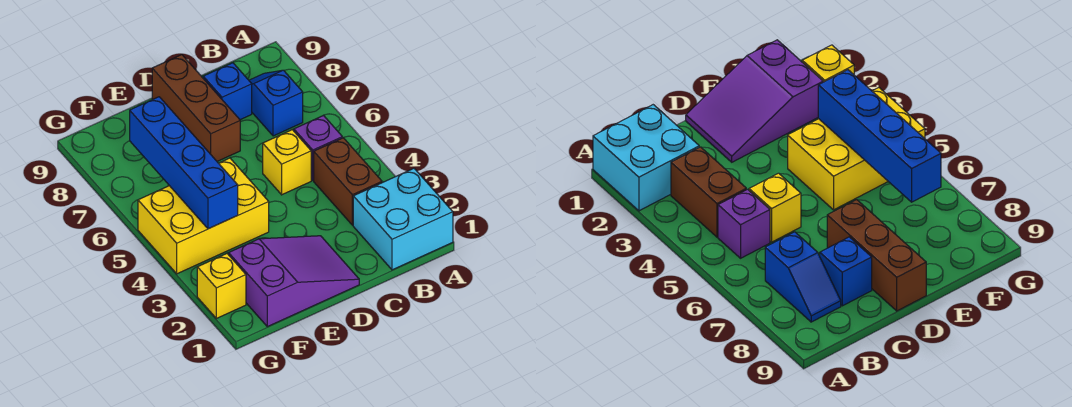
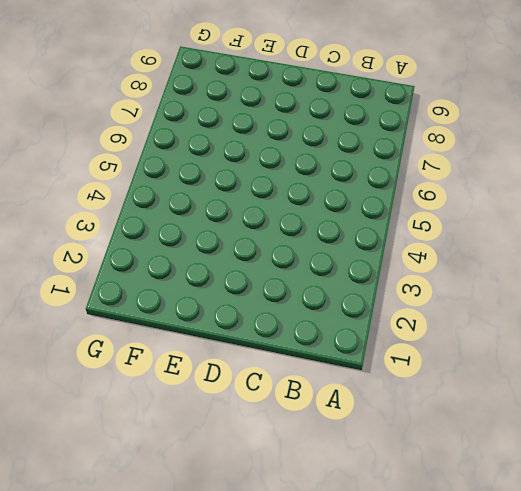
none -> cyan 2x2 brick [353,168,453,270]
none -> brown 1x2 brick [314,138,382,225]

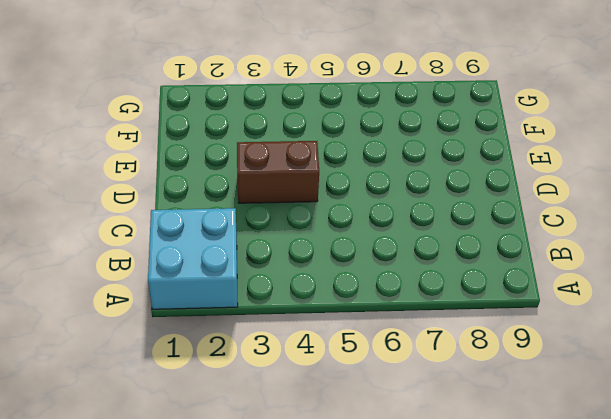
brown 1x2 brick [237,141,319,203] -> brown 1x2 brick moved to [314,138,382,225]
none -> purple 1x1 brick [294,115,342,180]
none -> blue 1x2 slope [249,70,303,136]

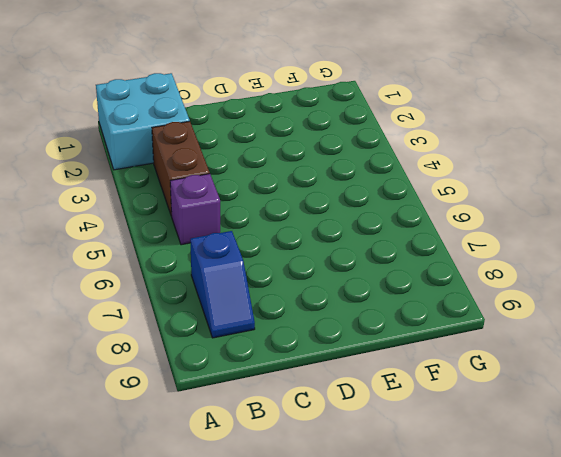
none -> yellow 1x1 brick [263,130,311,195]
none -> blue 1x1 brick [203,63,252,120]

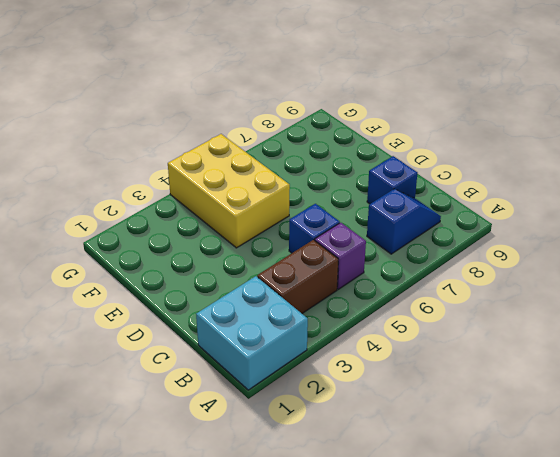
blue 1x1 brick [289,204,340,253] -> yellow 1x1 brick [263,130,311,195]
none -> purple 2x3 slope [229,236,359,327]
none -> brown 1x3 brick [152,55,240,161]

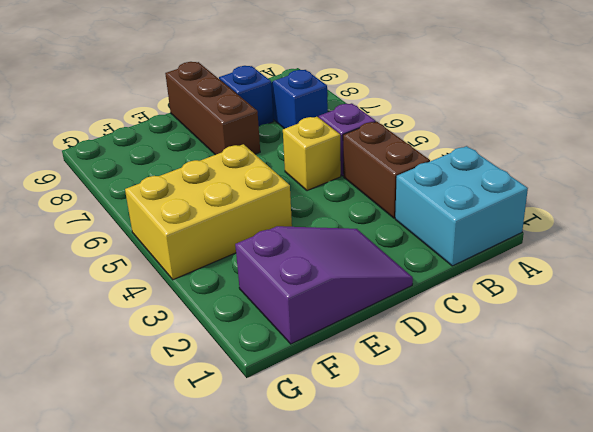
none -> yellow 1x1 brick [197,253,246,318]
none -> blue 1x4 brick [130,97,238,229]

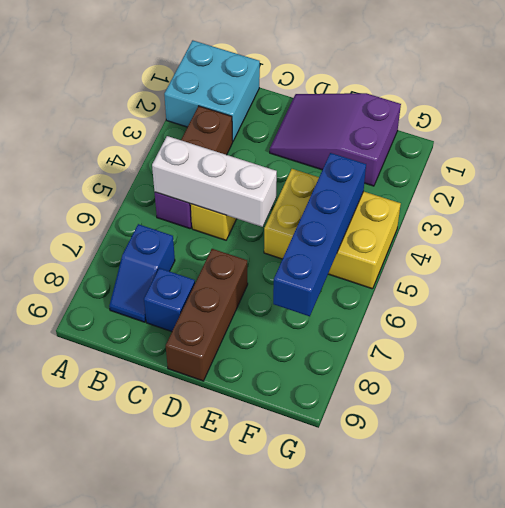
white 1x3 brick [152,136,277,227] -> none
none -> yellow 1x1 brick [197,253,246,318]

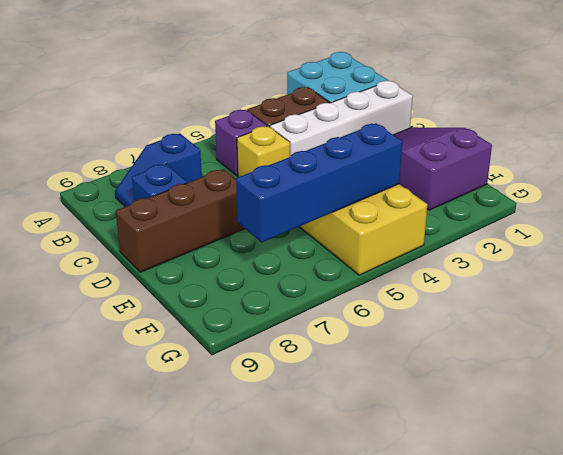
white 1x4 brick [270,81,413,157] -> none
none -> yellow 1x1 brick [197,253,246,318]

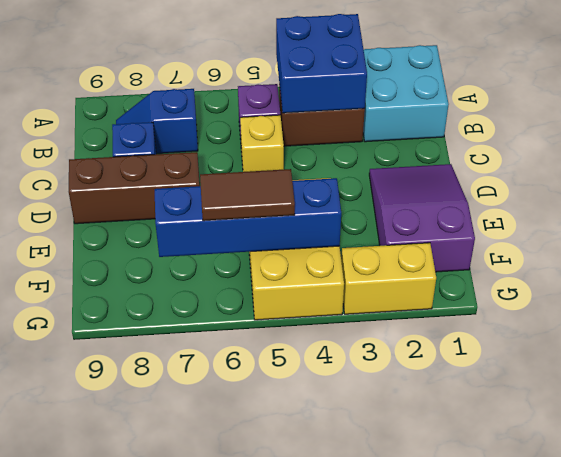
blue 2x2 brick [276,14,367,113] -> none
brown 1x2 tile [200,169,295,221] -> none
yellow 1x2 brick [341,243,436,314] -> yellow 1x1 brick [197,253,246,318]

